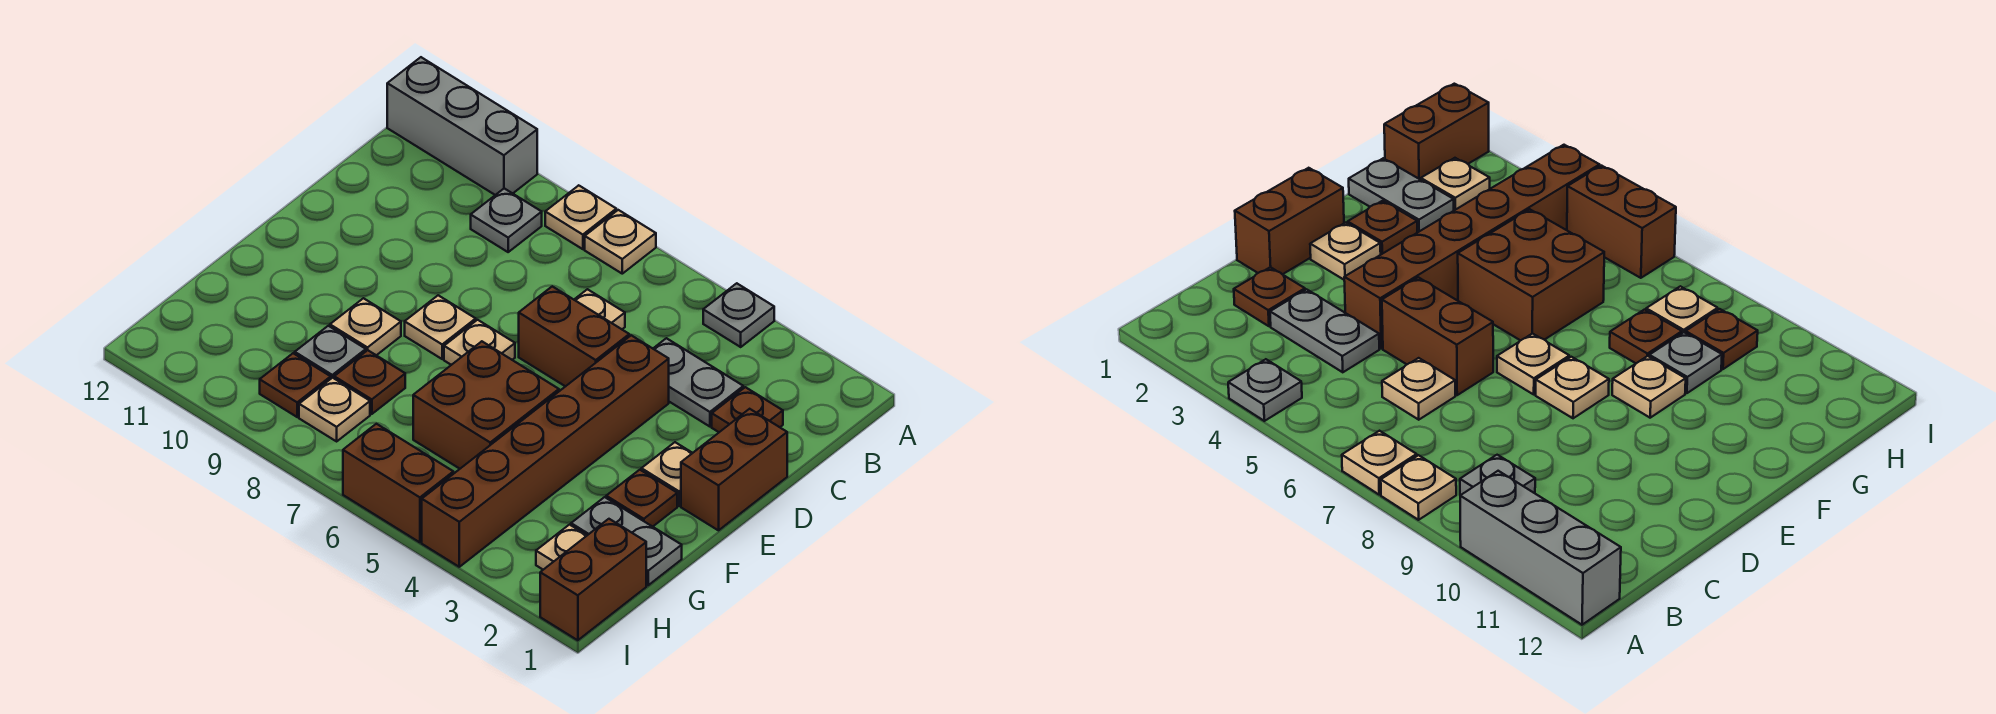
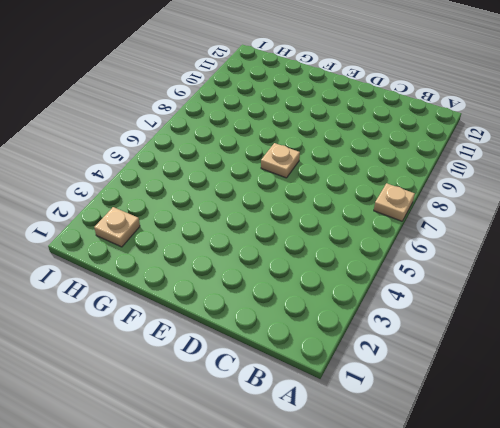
none -> grey 1x1 plate [703,283,774,347]
none -> tan 1x1 plate [545,185,616,249]
none -> grey 1x3 brick [387,57,537,195]

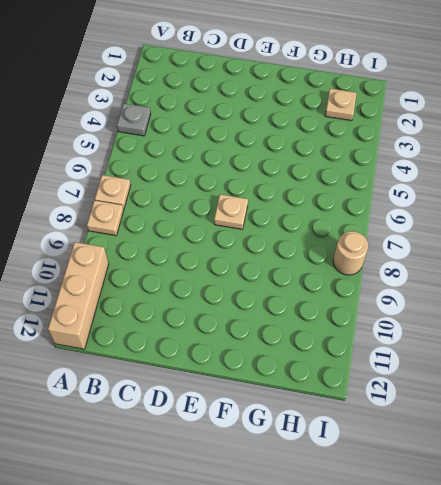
tan 1x3 brick [48,242,109,349] -> grey 1x3 brick [387,57,537,195]
tan 1x1 round brick [333,231,368,275] -> none
none -> grey 1x1 plate [471,188,542,252]
none -> brown 1x1 plate [712,387,783,432]
none -> grey 1x2 plate [653,338,743,427]

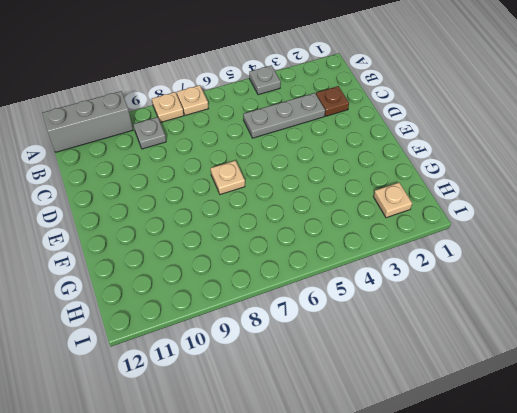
grey 1x3 plate [243,93,325,138] -> grey 1x2 plate [653,338,743,427]
none -> tan 1x1 plate [574,289,625,329]
none -> brown 1x2 brick [681,409,787,530]
none -> brown 1x6 brick [422,335,669,567]

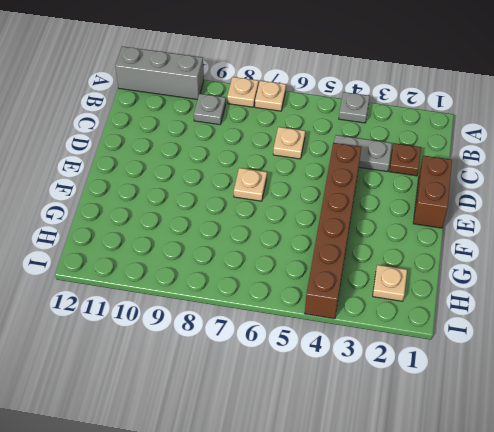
none -> brown 1x2 brick [519,286,629,387]
none -> tan 1x1 plate [641,442,692,506]
none -> tan 1x1 plate [405,295,476,359]

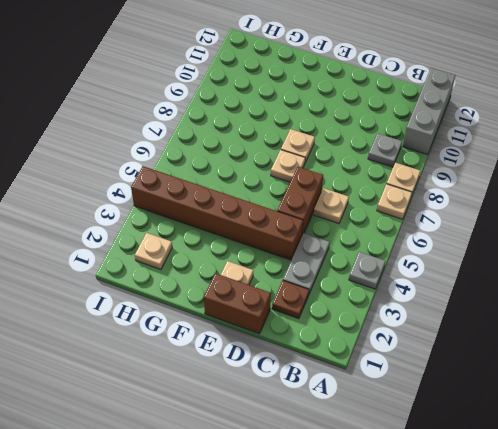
none -> brown 1x1 plate [606,470,677,527]
none -> brown 2x2 brick [413,341,559,469]
none -> tan 1x1 plate [330,298,401,355]

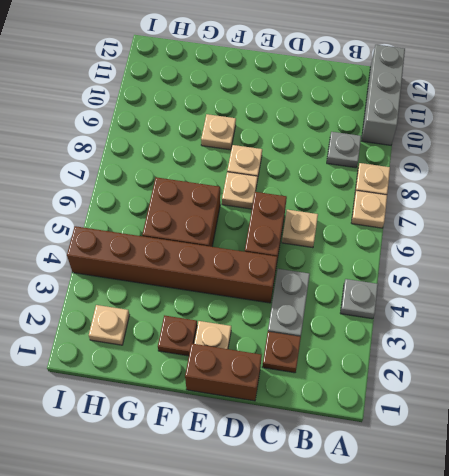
none -> grey 1x2 plate [571,497,682,585]
none -> brown 1x1 plate [334,350,405,414]
none -> grey 1x1 plate [295,326,366,378]

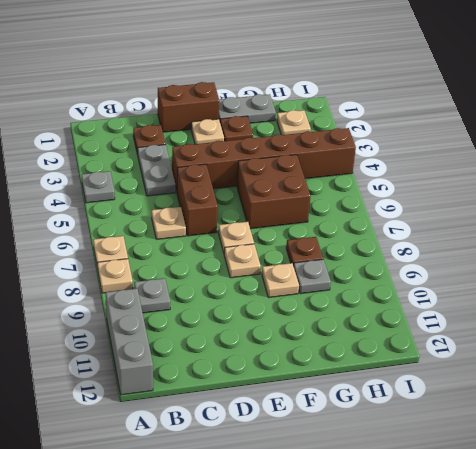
grey 1x2 plate [219,94,276,123] -> grey 1x2 plate turned to [571,497,682,585]
none -> brown 1x2 brick [540,519,646,640]
none -> tan 1x1 plate [299,378,370,441]
none -> brown 1x1 plate [260,353,331,417]

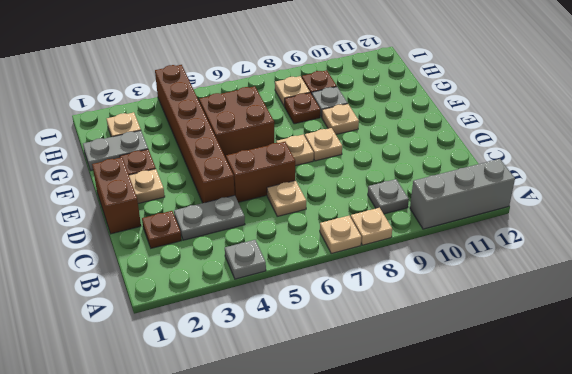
none -> brown 1x2 brick [540,519,646,640]
none -> brown 1x2 brick [343,424,453,542]

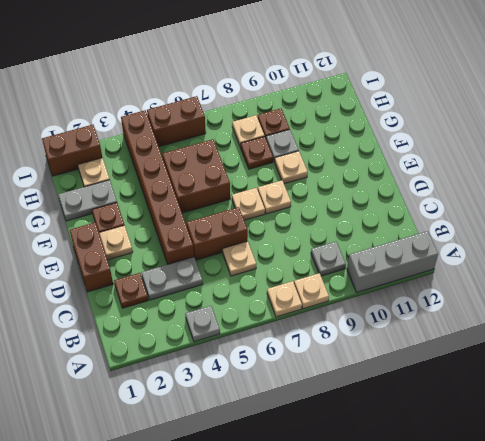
brown 1x2 brick [42,125,102,176] -> brown 1x2 brick turned to [540,519,646,640]

